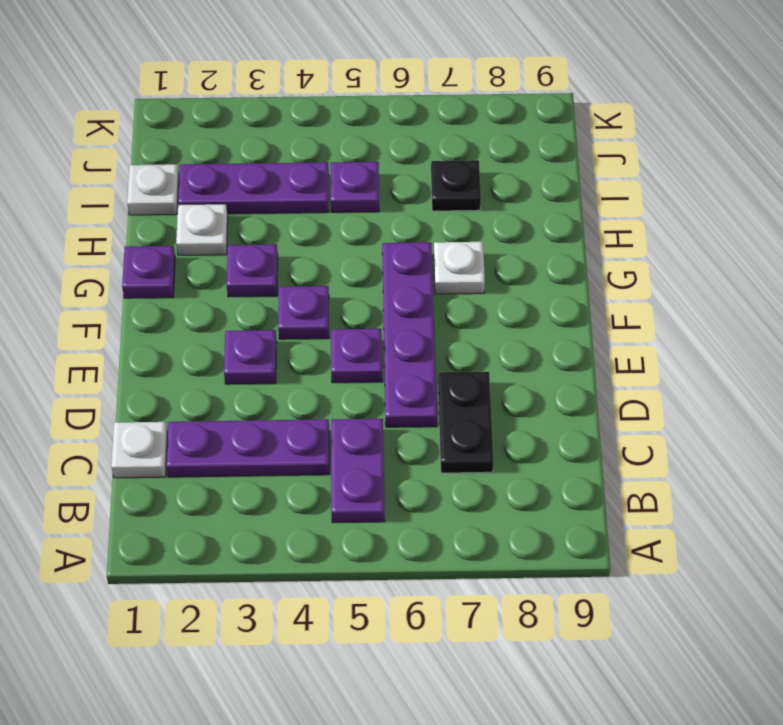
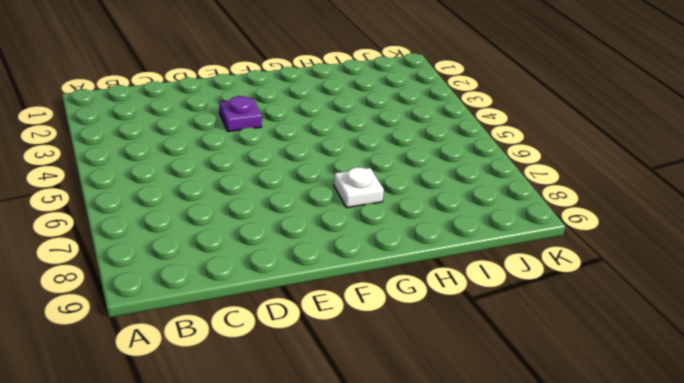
none -> purple 1x2 plate [331,419,385,523]
none -> white 1x1 plate [111,422,167,478]
none -> purple 1x3 plate [166,419,329,477]

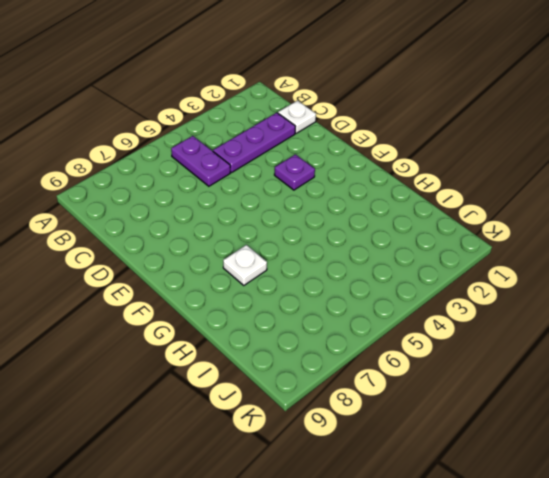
none -> black 1x2 plate [438,372,494,473]
none -> purple 1x4 plate [382,242,437,427]
none -> purple 1x1 plate [331,329,382,383]

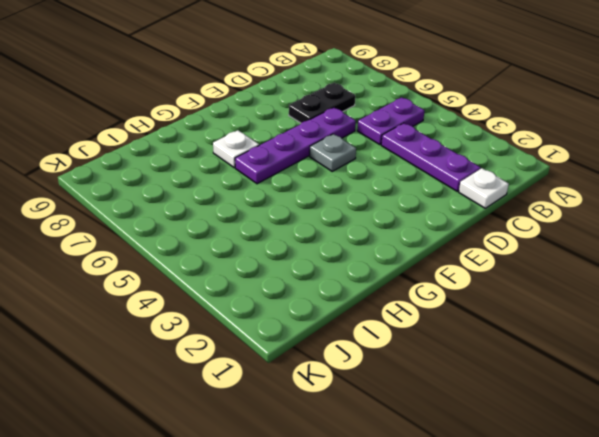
grey 1x1 plate [310,134,356,171] -> purple 1x1 plate [331,329,382,383]
none -> purple 1x1 plate [224,330,277,384]
none -> purple 1x1 plate [278,286,329,339]
none -> purple 1x1 plate [122,246,175,298]

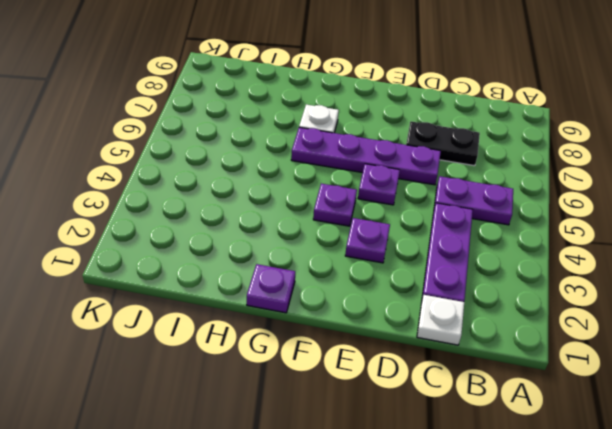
none -> purple 1x1 plate [227,244,278,297]
none -> white 1x1 plate [176,204,228,255]
none -> white 1x1 plate [127,164,179,215]

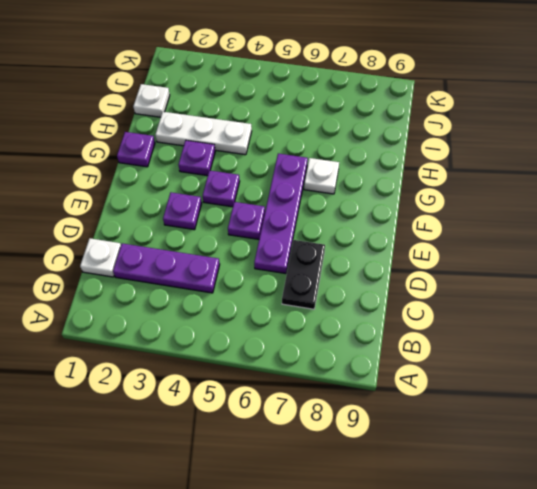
white 1x3 plate [155,112,252,155] -> white 1x1 plate [176,204,228,255]
none -> purple 1x2 plate [331,419,385,523]
none -> purple 1x3 plate [178,162,329,214]
none -> purple 1x1 plate [331,162,379,212]

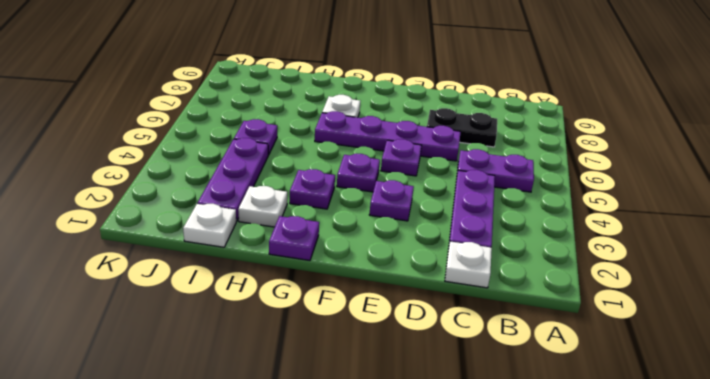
none -> black 1x1 plate [431,160,481,211]

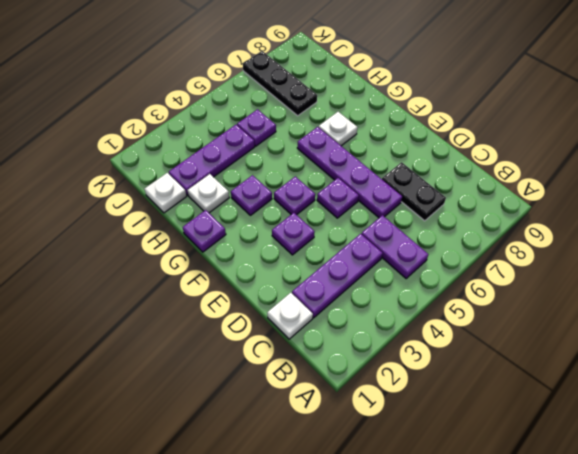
black 1x3 plate [243,51,317,116] -> black 1x1 plate [431,160,481,211]

